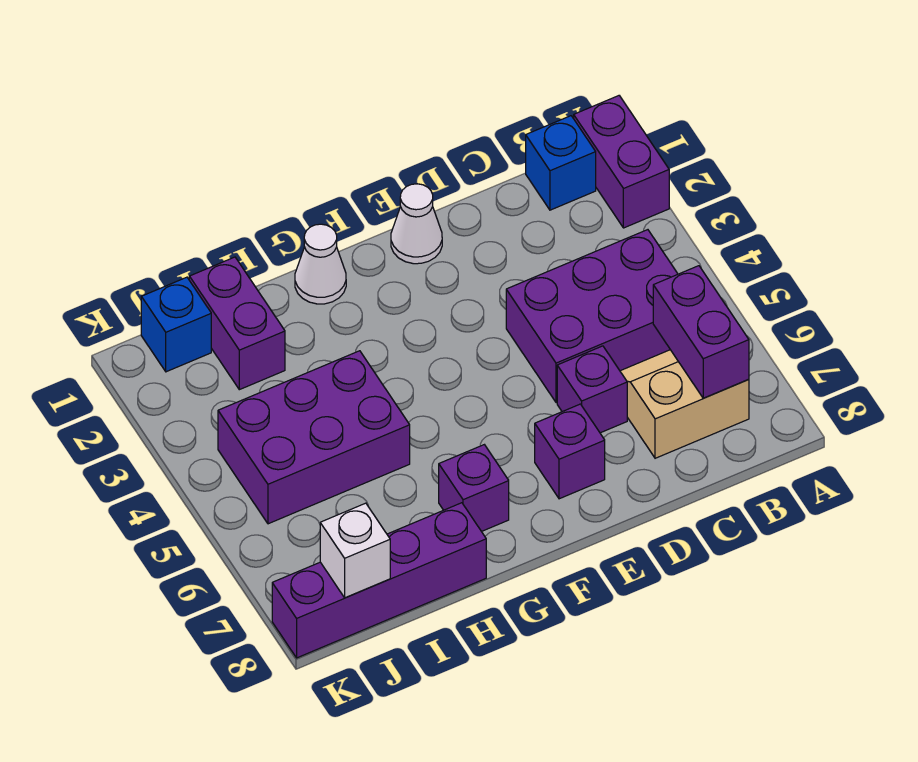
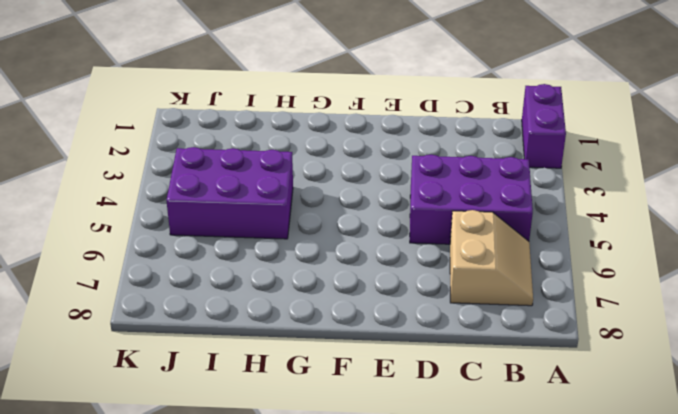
tan 2x2 slope [450,210,533,306] -> tan 2x2 slope turned to [620,350,749,458]
none -> blue 1x1 brick [526,116,596,210]
none -> purple 1x1 brick [557,346,627,433]
none -> white 1x1 cone [391,184,442,264]

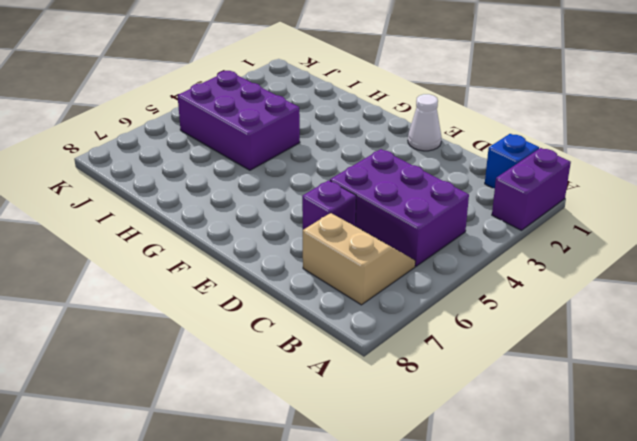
none -> purple 1x1 brick [535,404,605,499]
none -> white 1x1 cone [295,224,346,304]
none -> purple 1x1 brick [439,445,509,531]

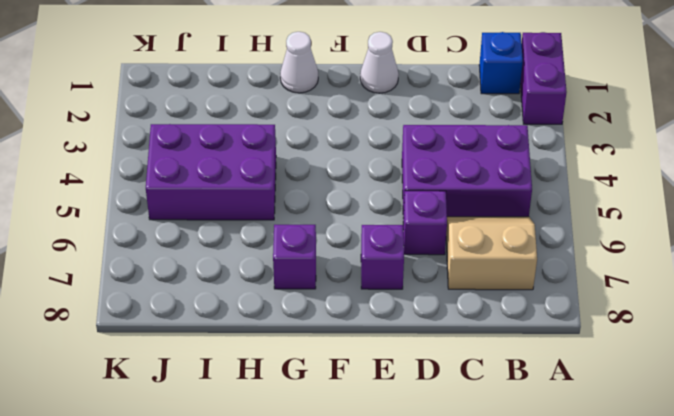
none -> purple 1x4 brick [272,503,486,658]
none -> purple 1x2 brick [189,257,285,390]
none -> blue 1x1 brick [141,277,211,372]

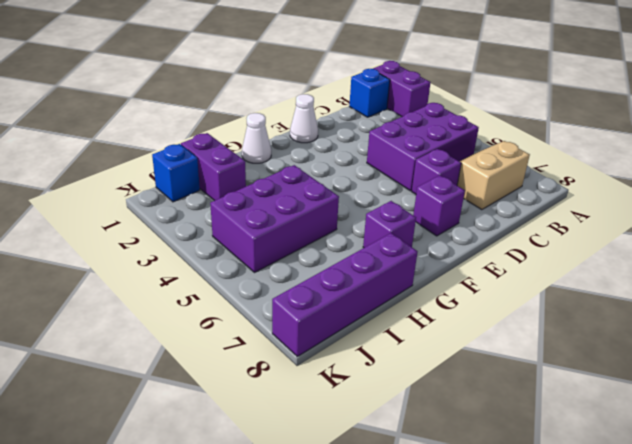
none -> purple 1x2 brick [653,266,749,398]
none -> white 1x1 brick [320,503,390,598]

